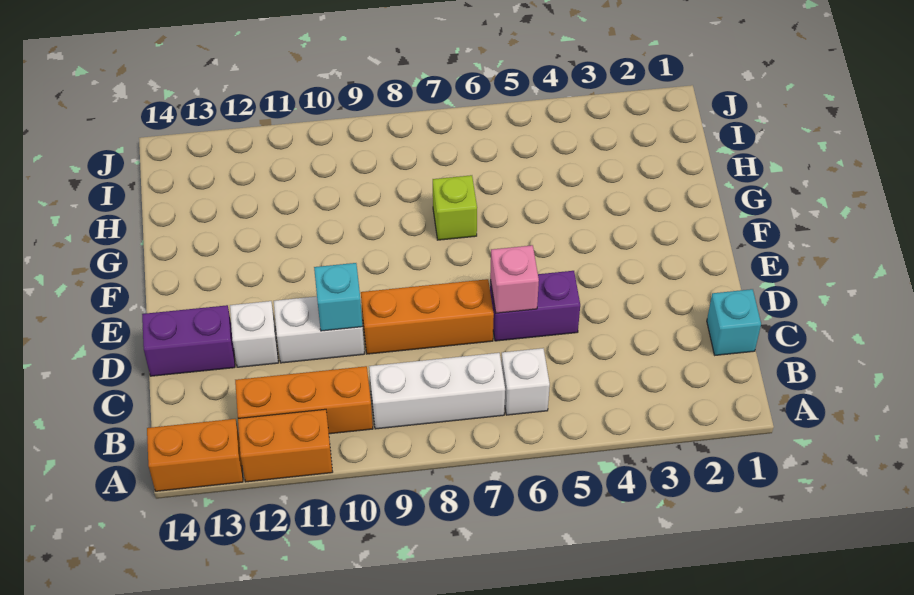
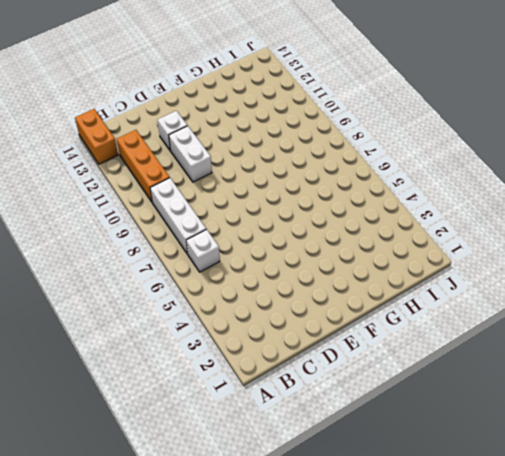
none -> orange 1x2 brick [238,409,333,482]
none -> cyan 1x1 brick [707,289,761,355]
none -> purple 1x2 brick [490,271,580,341]

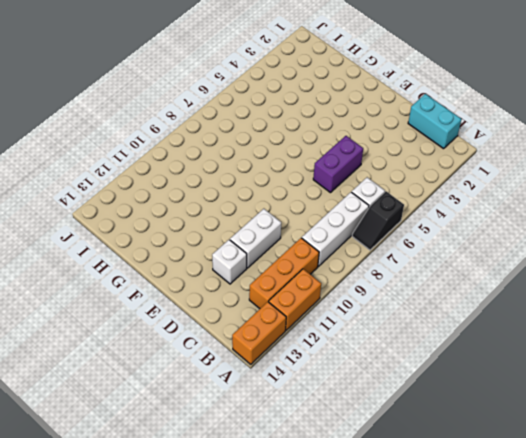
black 1x2 slope [352,191,404,250] -> none
cyan 1x2 brick [408,94,462,149] -> cyan 1x1 brick [707,289,761,355]
none -> orange 1x3 brick [361,279,494,354]
none -> purple 1x2 brick [142,305,235,376]
none -> lime 1x1 brick [433,175,477,240]

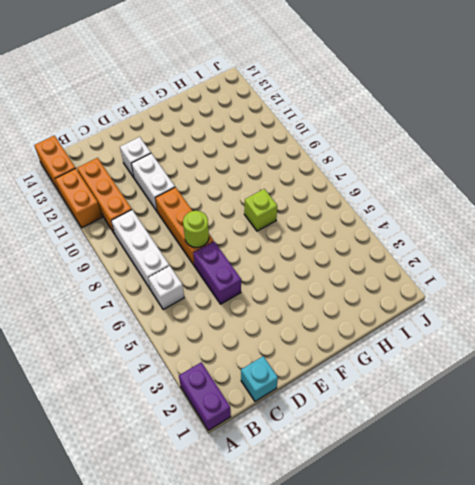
purple 1x2 brick [179,362,231,431] -> purple 1x2 brick moved to [142,305,235,376]
lime 1x1 round brick [183,211,209,248] -> none
none -> pink 1x1 brick [490,245,539,313]
none -> cyan 1x1 brick [314,263,362,331]

